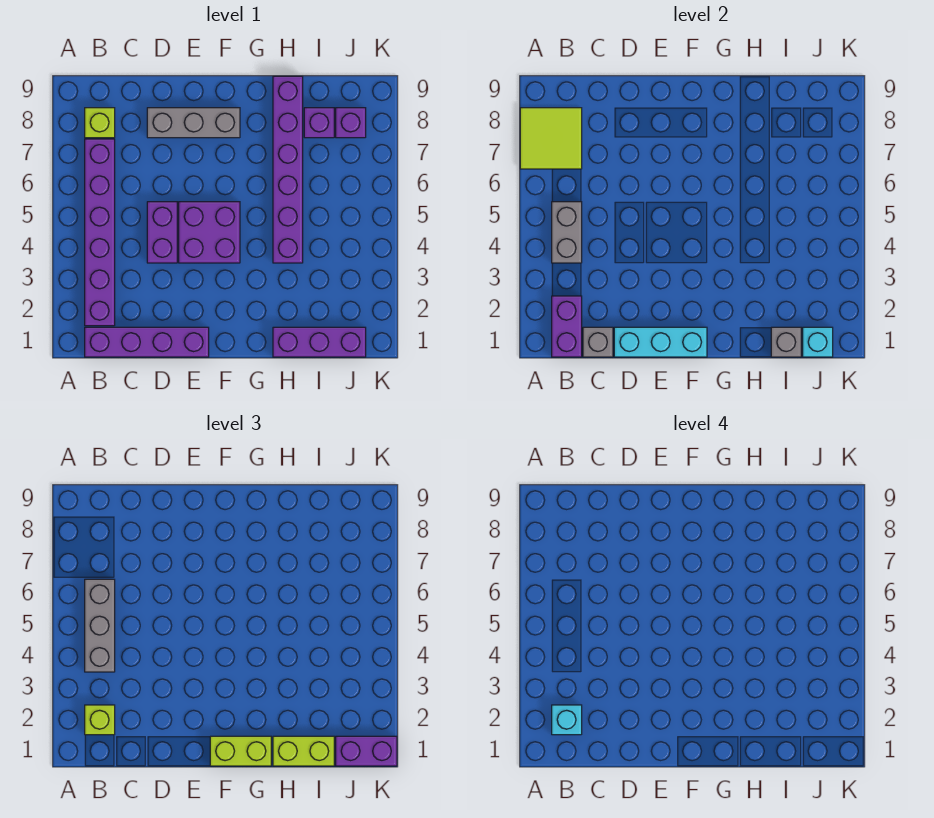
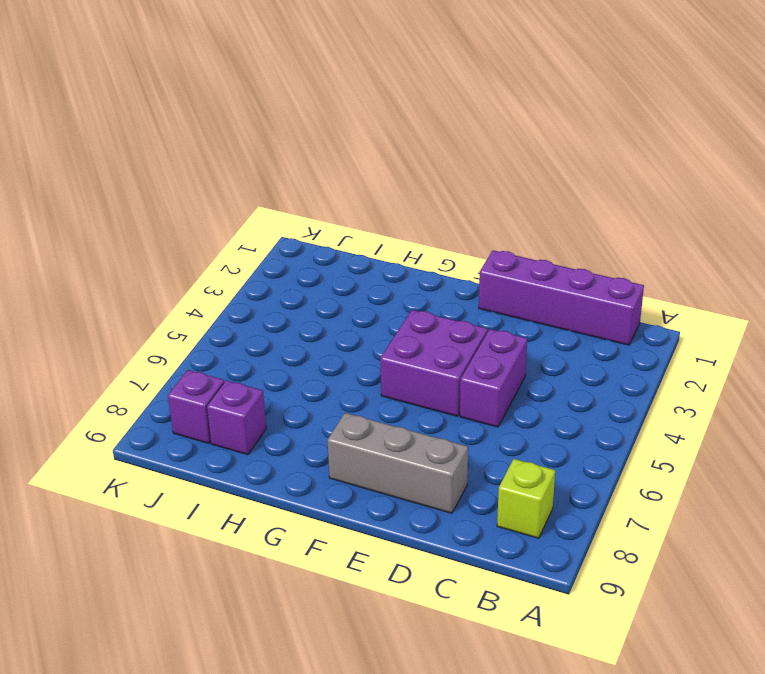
none -> purple 1x6 brick [85,139,115,326]
none -> purple 1x3 brick [273,327,366,357]
none -> purple 1x6 brick [273,76,303,263]

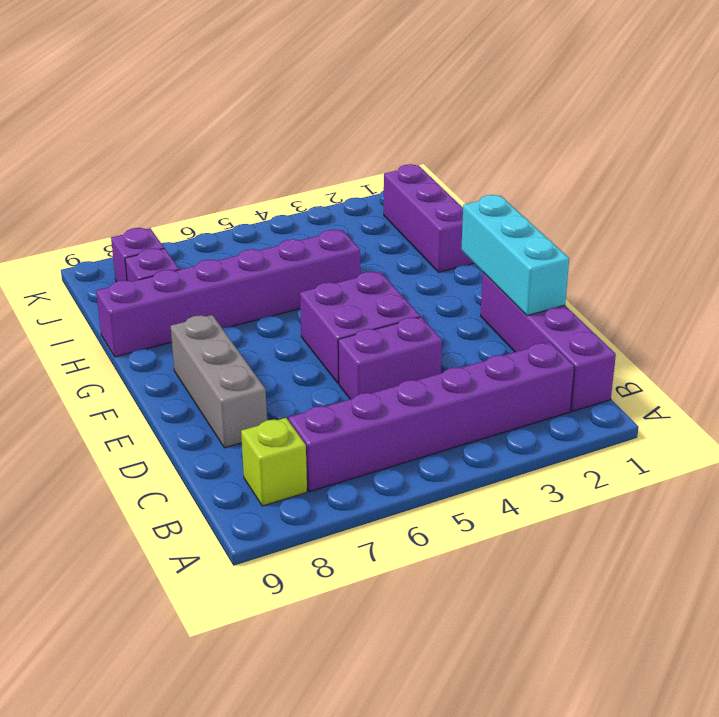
none -> lime 2x2 tile [520,108,582,169]
none -> purple 1x2 brick [552,296,582,357]
none -> grey 1x2 brick [552,202,582,263]

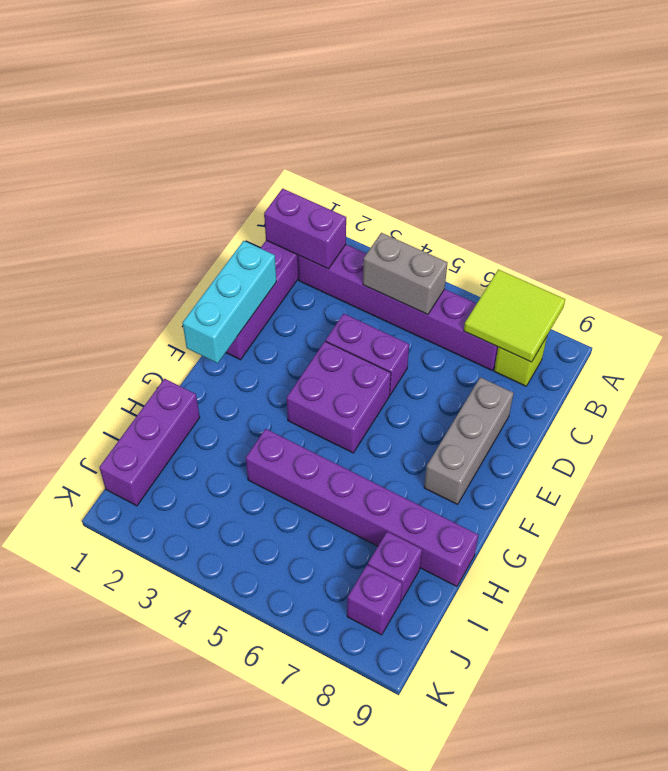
none -> grey 1x1 brick [583,327,613,357]
none -> grey 1x1 brick [771,327,801,357]
none -> cyan 1x1 brick [803,327,833,357]

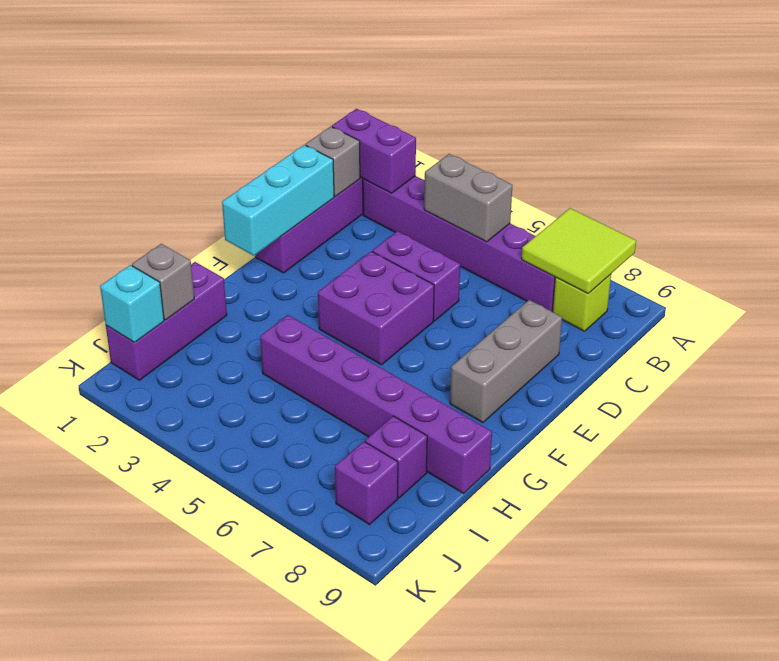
none -> lime 1x1 brick [85,705,115,735]
none -> grey 1x3 brick [85,579,115,672]
none -> lime 1x2 brick [210,736,271,766]

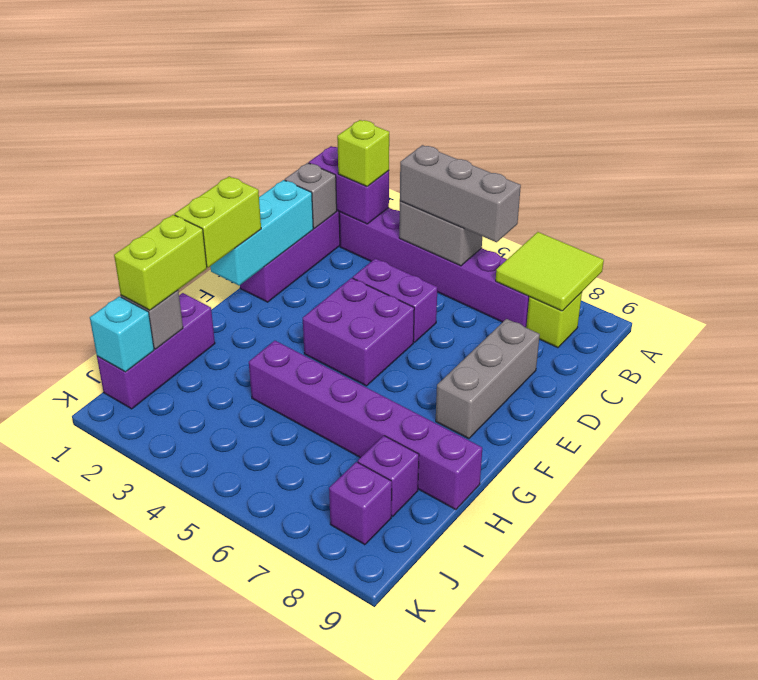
none -> purple 1x2 brick [336,736,397,766]
none -> cyan 1x1 brick [552,705,582,735]

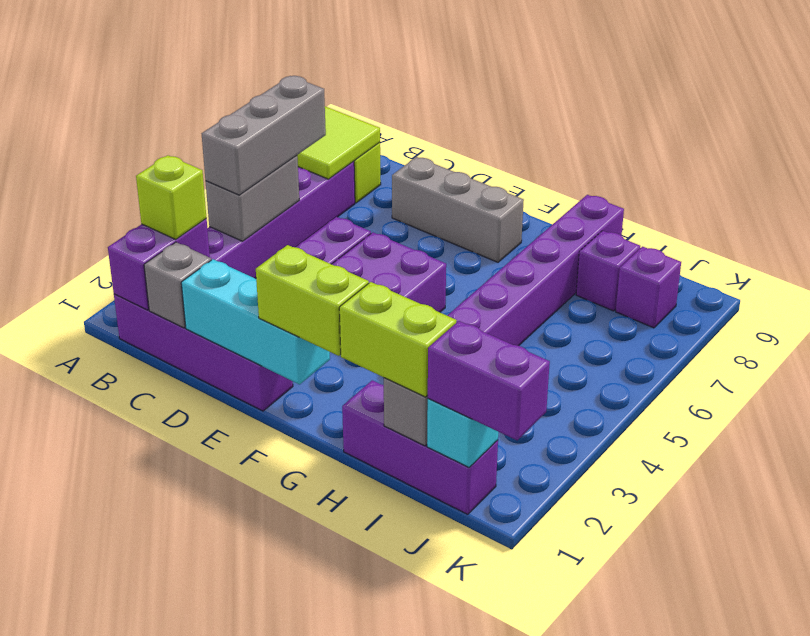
none -> cyan 1x1 brick [552,705,582,735]

